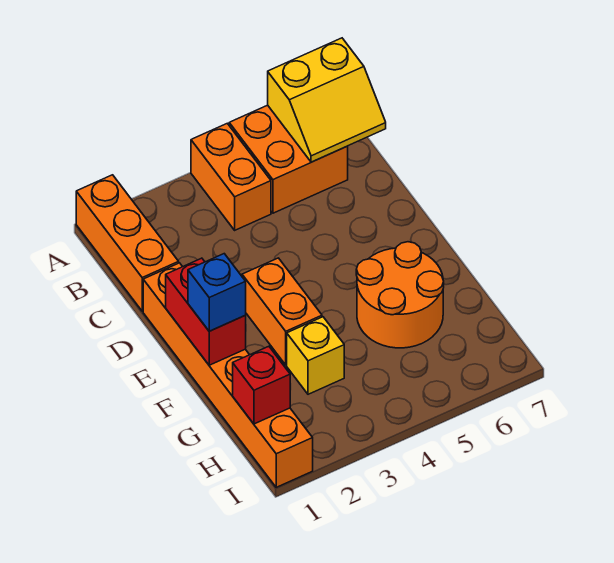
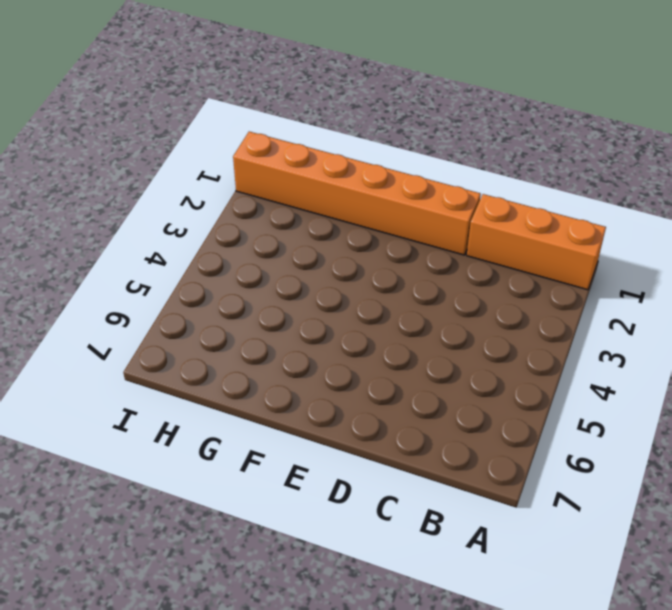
none -> orange 1x2 brick [191,123,271,230]
none -> orange 2x2 brick [229,105,348,213]

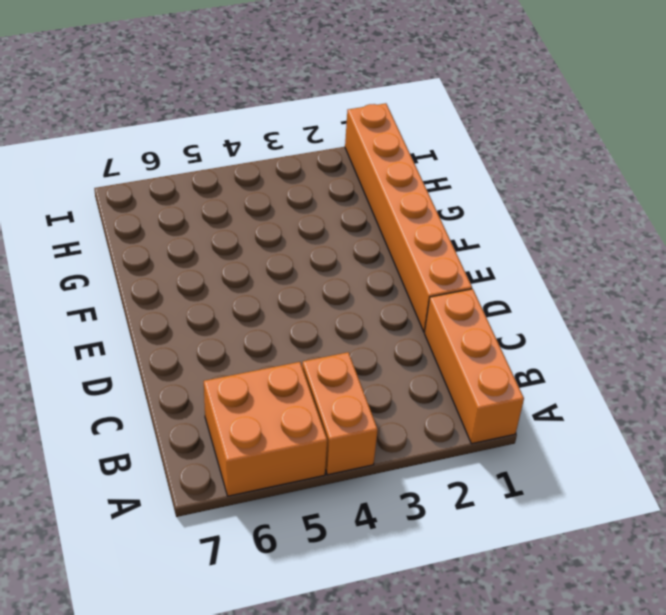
none -> orange 1x2 brick [242,258,322,365]
none -> orange 2x2 round brick [356,242,444,348]

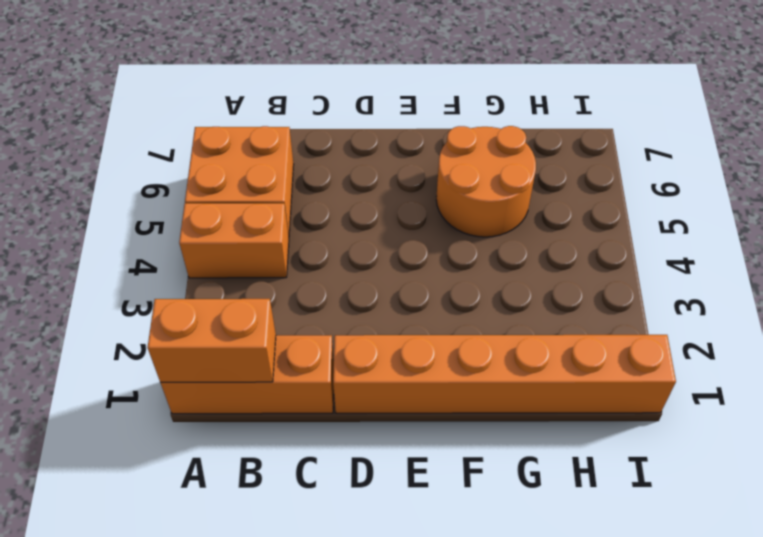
orange 1x2 brick [148,299,276,383] -> orange 1x2 brick moved to [242,258,322,365]
none -> yellow 1x1 brick [287,317,344,394]
none -> yellow 2x2 slope [268,38,386,162]

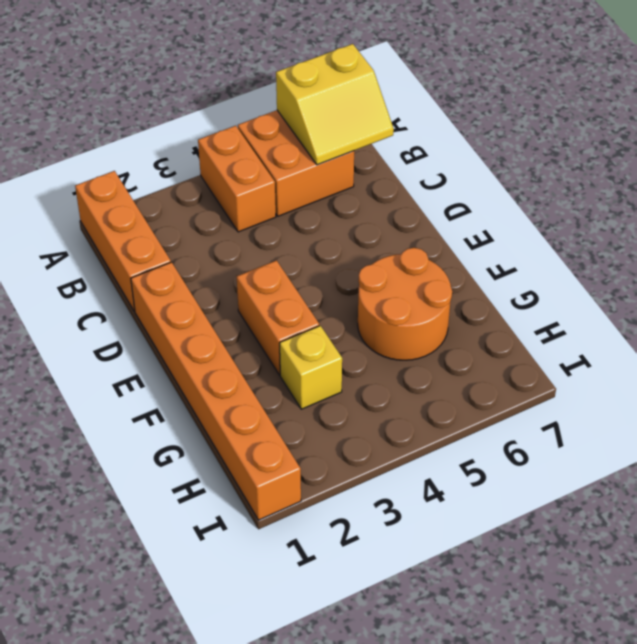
none -> red 1x2 brick [166,258,246,365]
none -> red 1x1 brick [233,346,290,424]

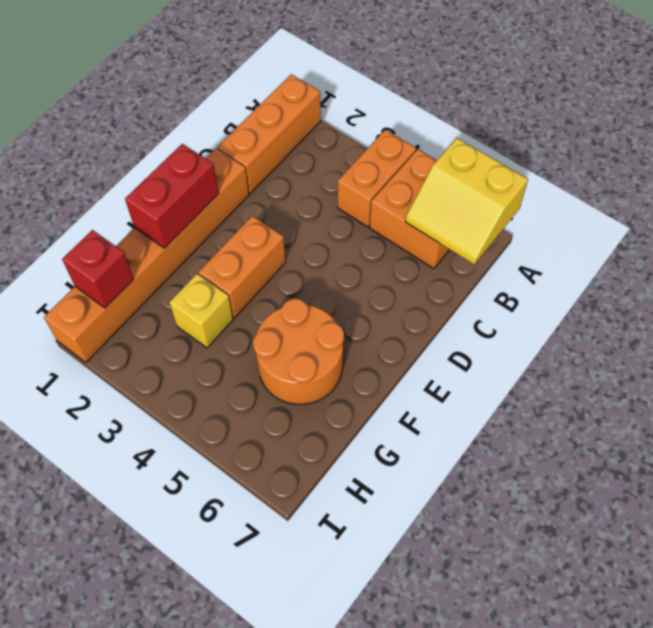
none -> blue 1x1 brick [188,254,246,331]

